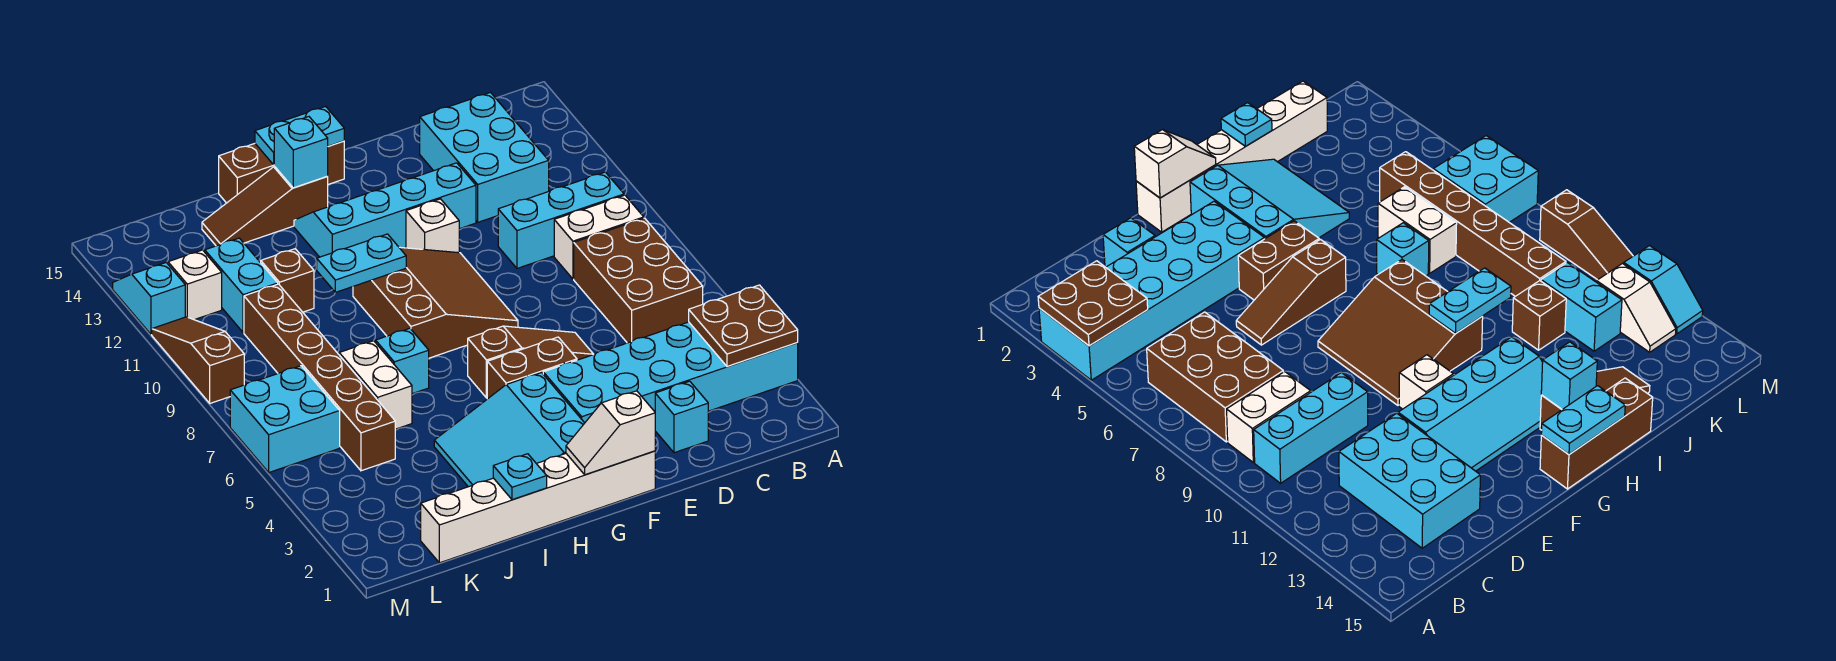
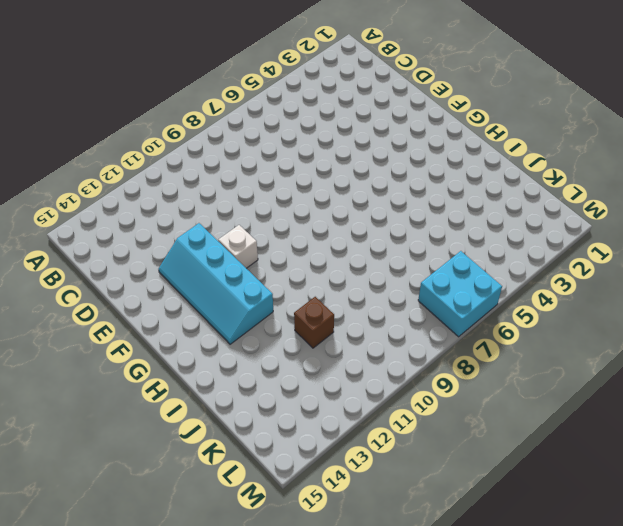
none -> cyan 2x6 brick [543,322,798,423]
none -> brown 2x3 brick [574,218,703,343]
none -> white 1x2 brick [554,195,644,279]
none -> cyan 1x3 brick [498,172,624,268]

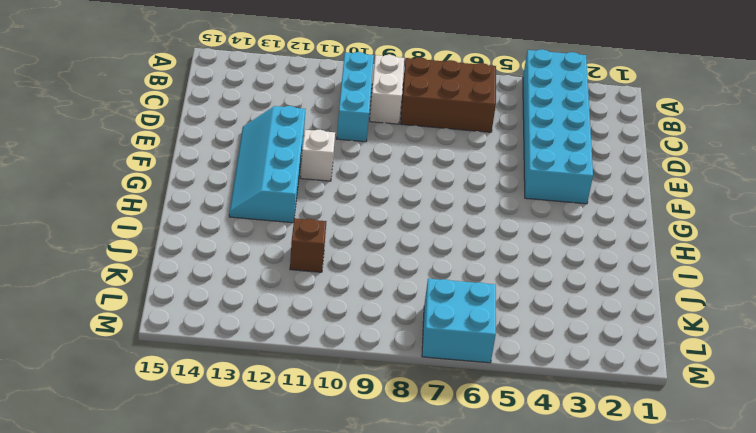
none -> cyan 2x3 brick [420,93,549,222]
none -> cyan 1x1 brick [655,381,708,453]
none -> brown 1x3 slope [468,326,593,398]
none -> white 1x6 brick [421,451,655,563]

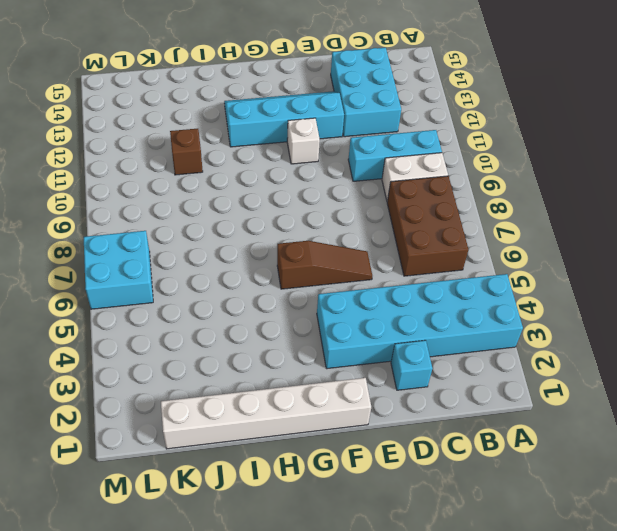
none -> brown 1x2 brick [487,337,577,399]
none -> brown 3x3 slope [353,247,518,358]
none -> cyan 3x3 slope [434,373,584,487]
none -> brown 1x3 brick [219,141,344,203]

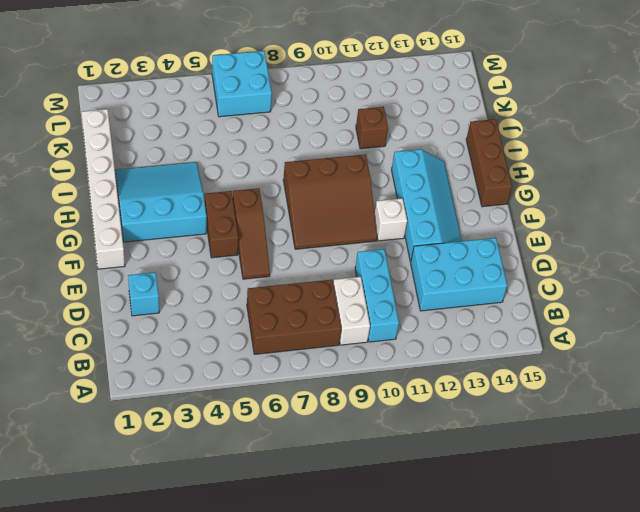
none -> cyan 2x6 brick [543,322,798,423]
none -> brown 1x3 slope [202,166,328,246]
none -> cyan 1x1 brick [376,328,429,394]
none -> white 1x2 brick [339,341,412,429]

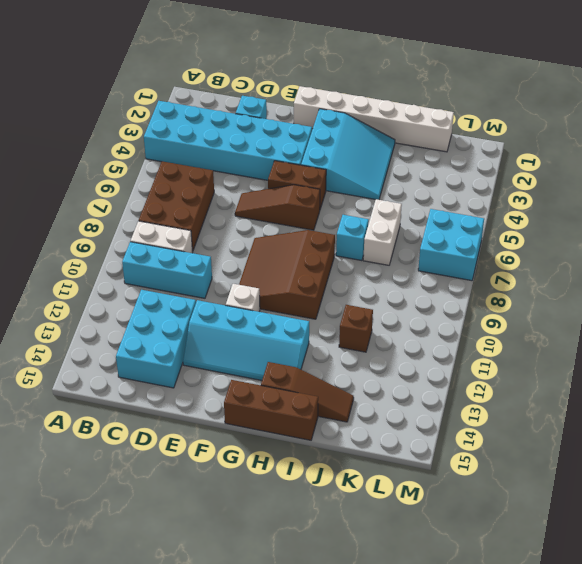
none -> brown 1x6 brick [244,284,395,471]
none -> cyan 1x2 brick [205,238,278,333]
none -> white 1x2 slope [166,250,222,320]
none -> brown 1x3 slope [152,317,244,403]

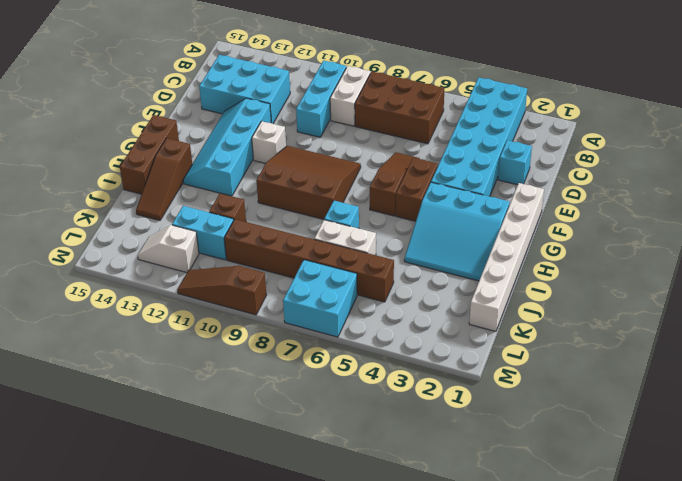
none -> cyan 1x2 slope [113,263,185,334]
none -> brown 2x2 plate [689,285,798,367]
none -> white 1x2 slope [566,391,655,475]
none -> cyan 1x2 plate [255,106,344,165]

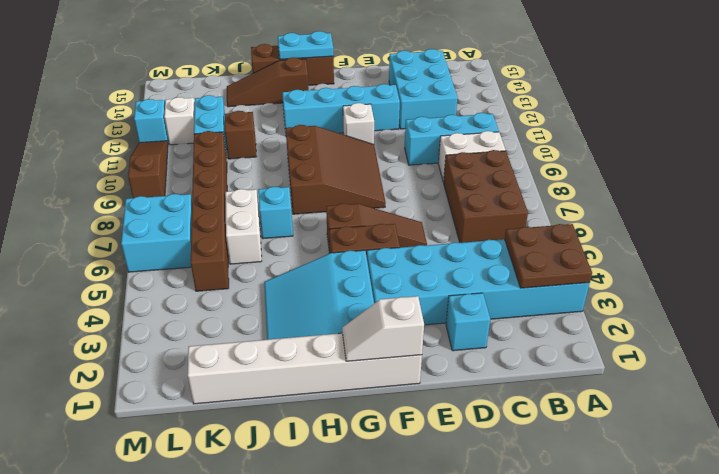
none -> cyan 1x2 plate [317,234,406,293]
none -> cyan 1x1 brick [274,117,328,188]
none -> cyan 1x1 plate [493,454,547,500]

